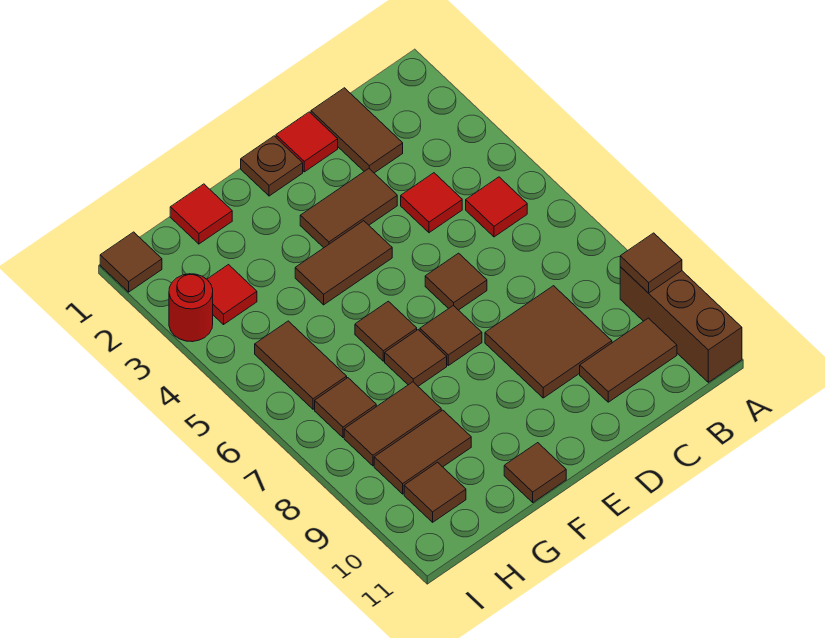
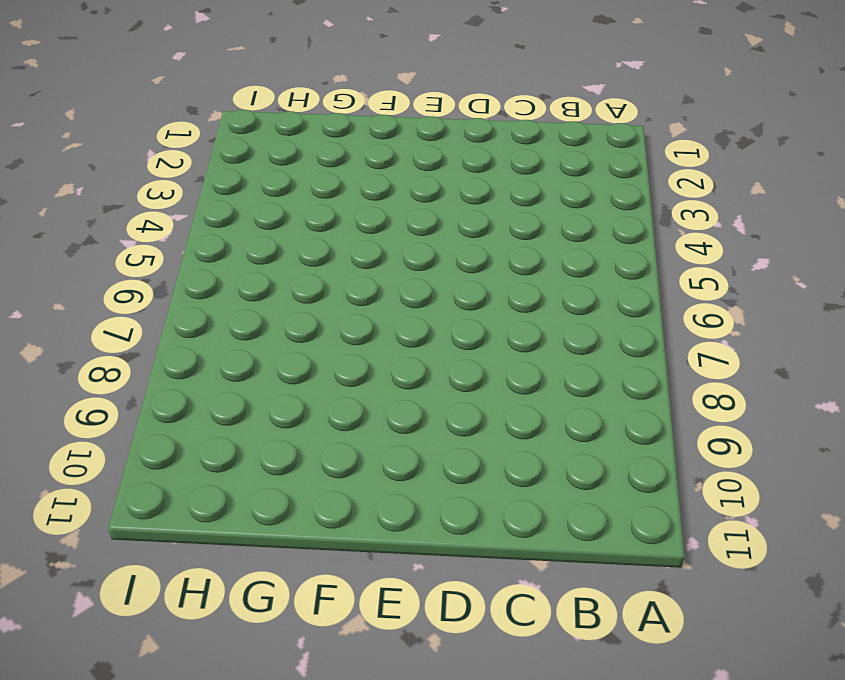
none -> brown 1x3 brick [620,267,742,382]
none -> red 1x1 tile [466,177,527,237]
none -> brown 1x2 tile [580,318,677,402]

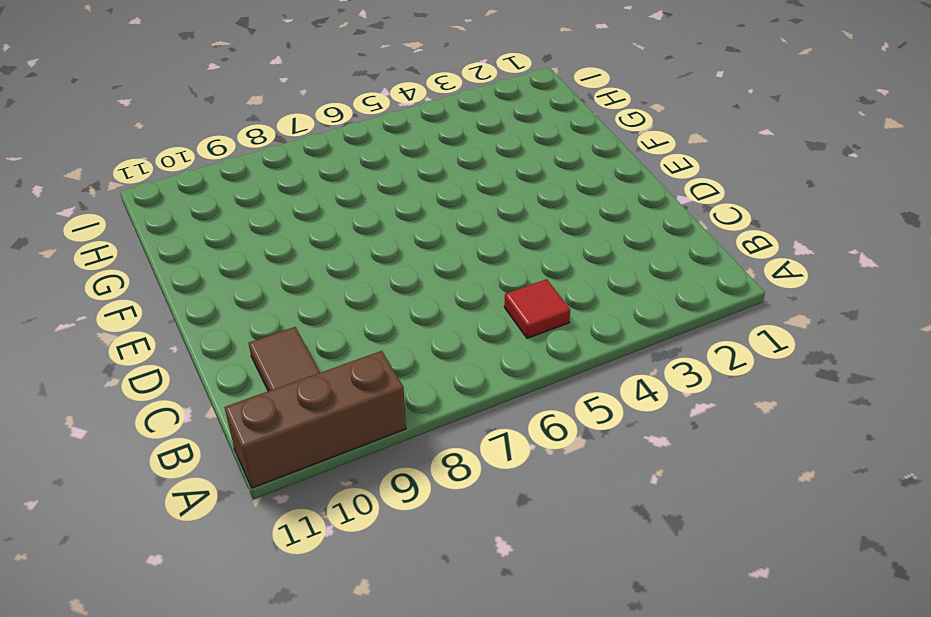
none -> brown 1x2 tile [311,88,403,173]
none -> red 1x1 tile [401,173,462,233]
none -> brown 2x2 tile [485,286,612,398]

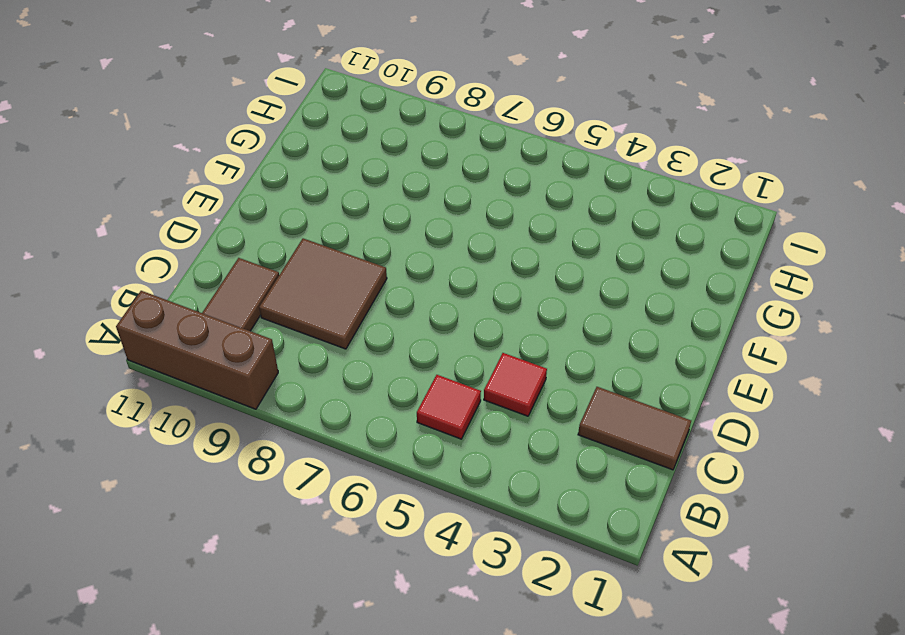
none -> red 1x1 tile [276,112,338,172]
none -> brown 1x2 tile [300,169,397,248]
none -> brown 1x1 tile [425,253,487,310]

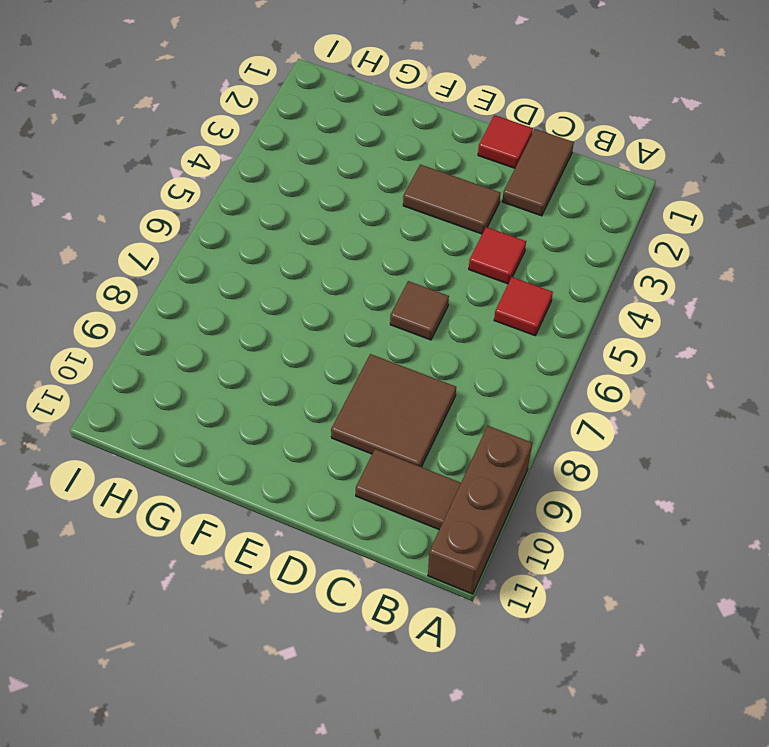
none -> brown 1x1 plate [241,136,303,196]
none -> brown 1x2 tile [295,221,392,305]
none -> brown 1x1 tile [420,305,482,365]

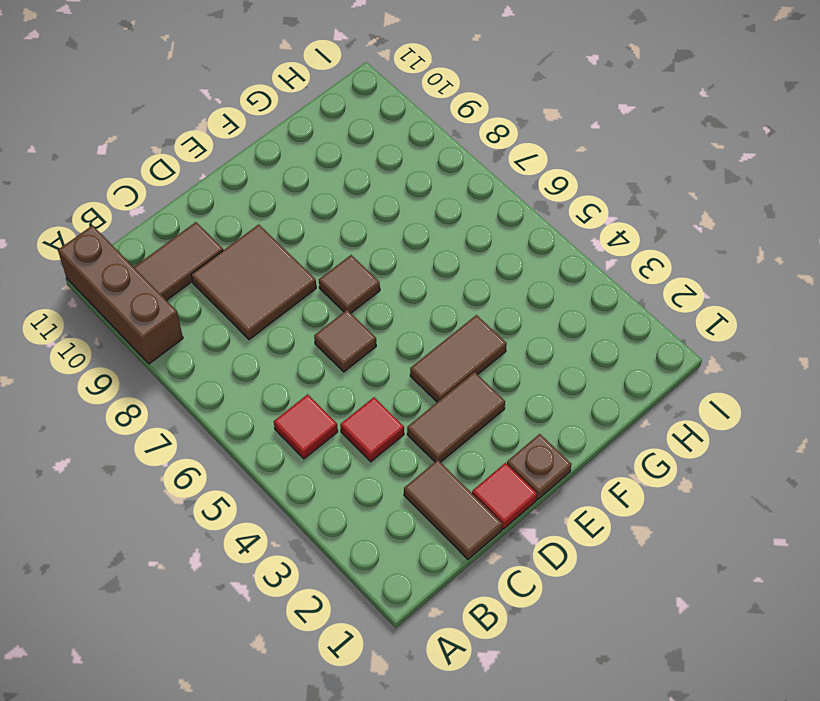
none -> brown 1x1 tile [355,301,417,361]
none -> brown 1x1 tile [385,330,447,386]
none -> brown 1x1 tile [504,443,566,502]

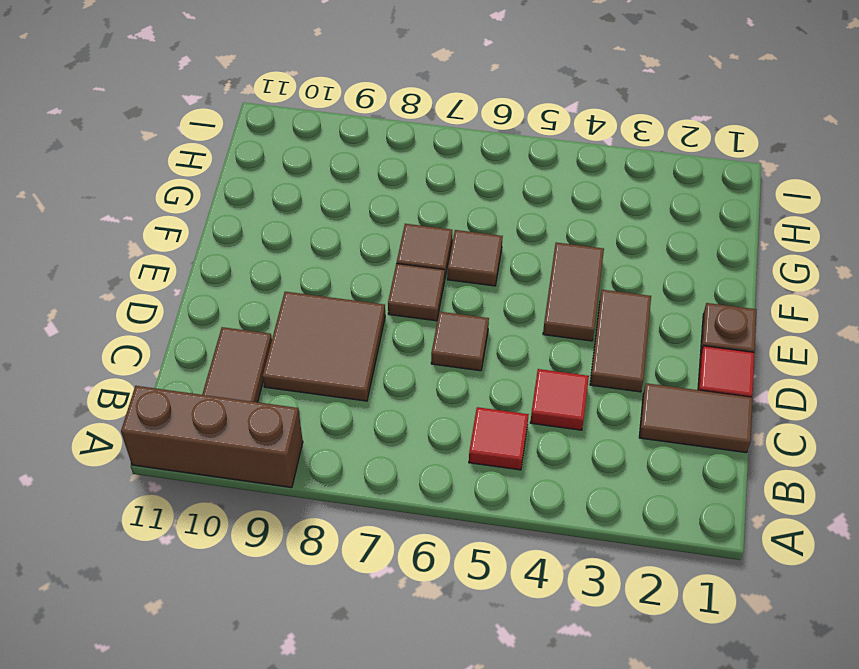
none -> brown 1x1 tile [504,443,566,502]
none -> red 1x1 tile [170,184,232,244]
none -> brown 1x2 tile [344,382,441,466]

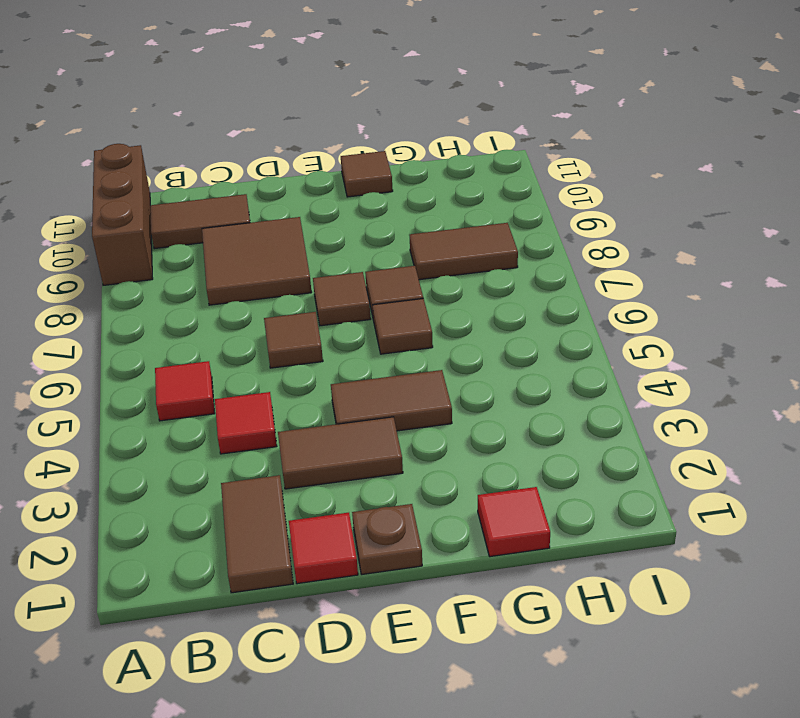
none -> brown 1x2 tile [374,410,471,494]
none -> red 1x1 tile [207,265,257,324]
none -> brown 1x2 tile [255,321,347,409]

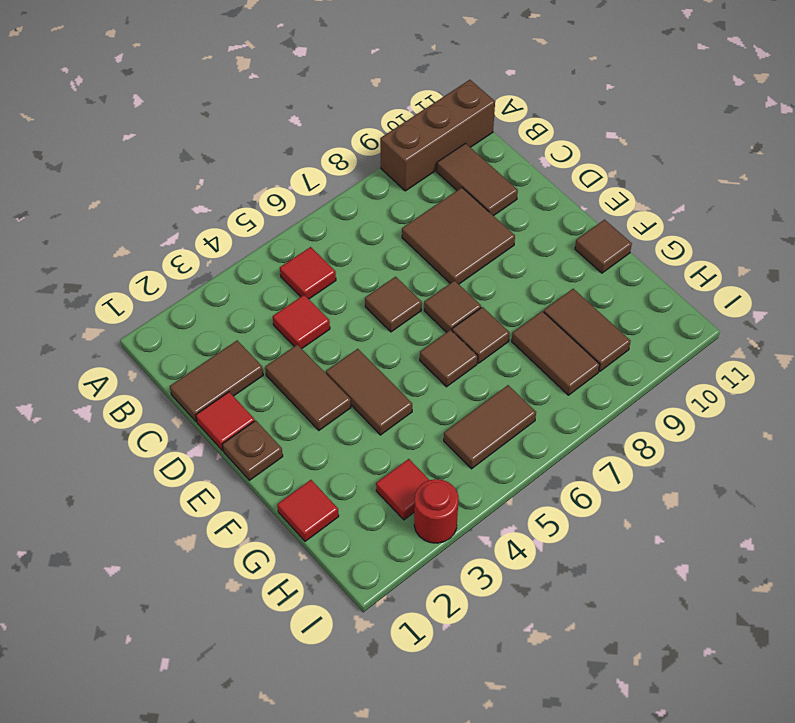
none -> brown 1x1 tile [315,378,376,438]
none -> brown 1x1 tile [404,462,466,522]
none -> brown 1x1 tile [100,232,162,292]

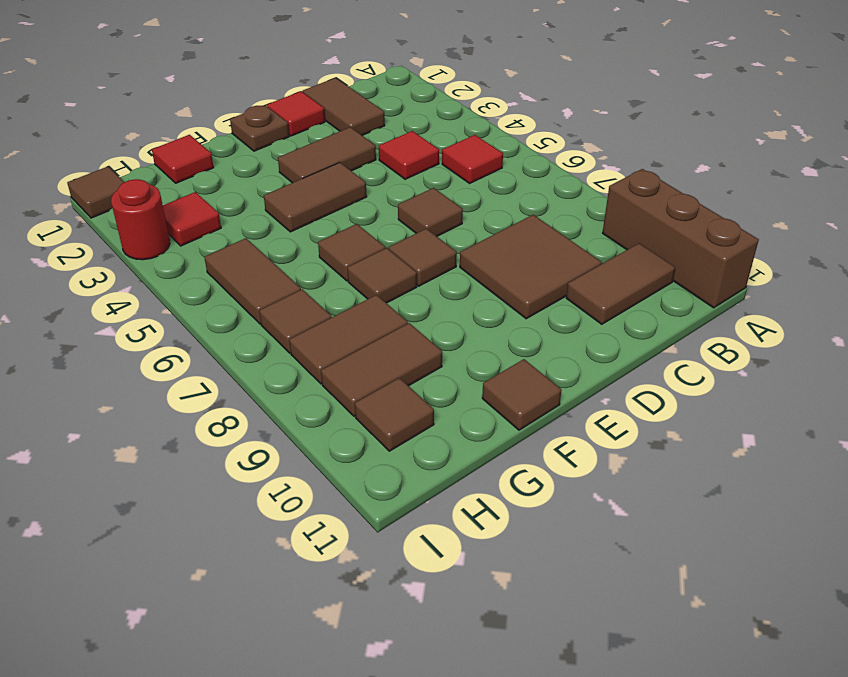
none -> brown 1x1 tile [620,233,682,293]

